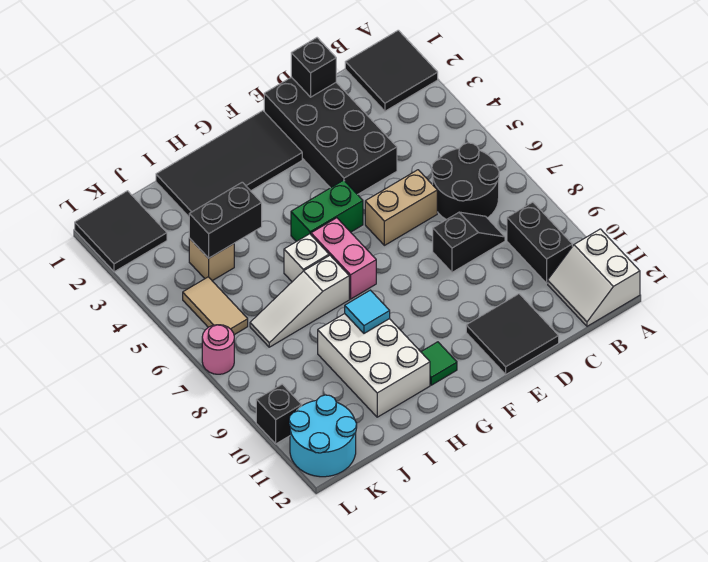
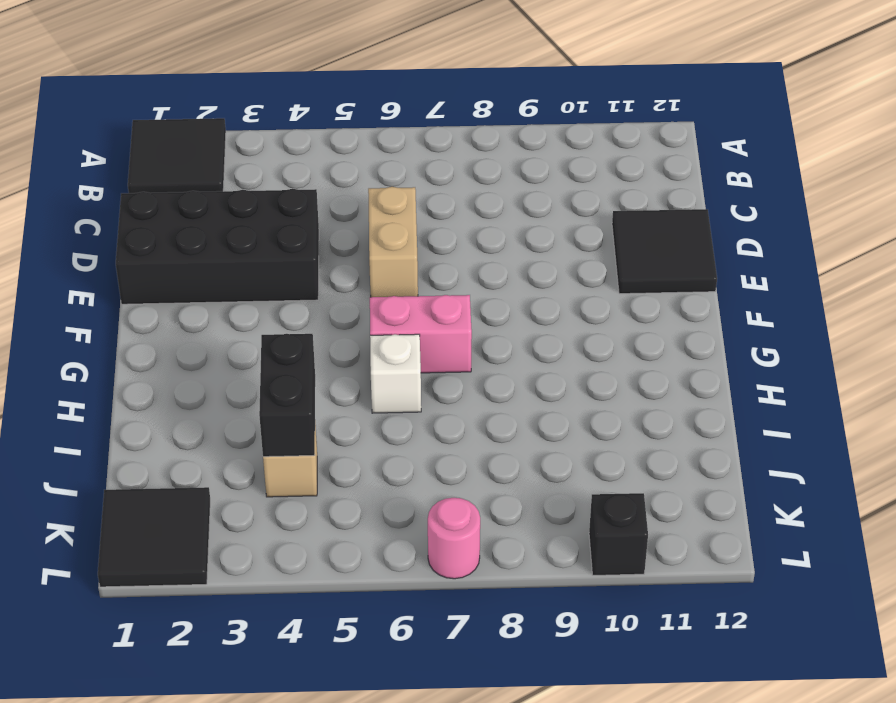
none -> white 2x2 slope [548,229,640,326]
none -> black 2x2 round brick [432,143,499,220]
none -> black 1x2 brick [507,202,572,283]

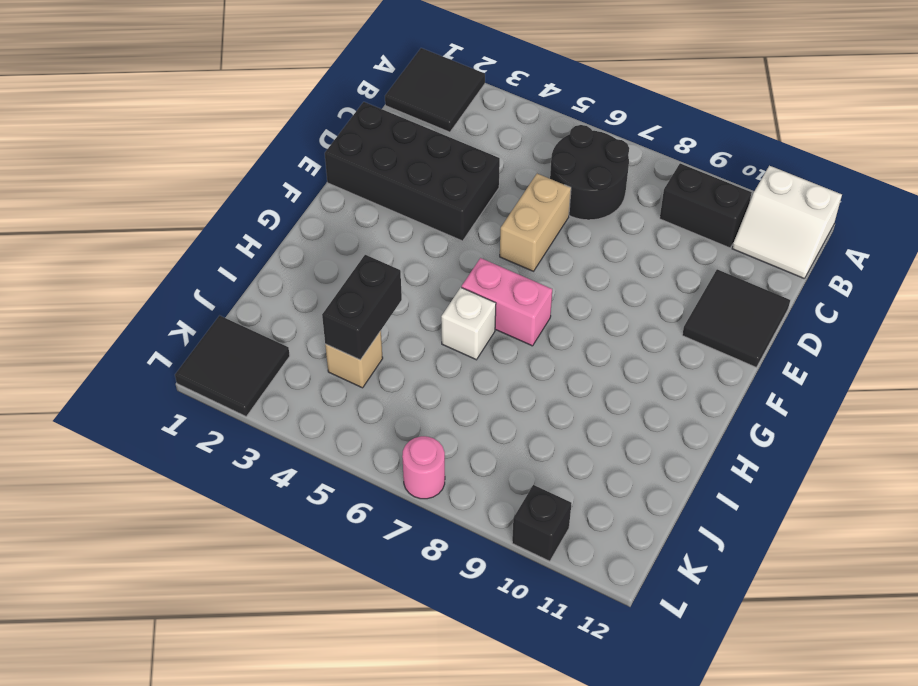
none -> black 1x2 slope [433,212,505,272]
none -> black 2x4 tile [156,111,302,217]
none -> green 1x2 brick [291,180,363,242]

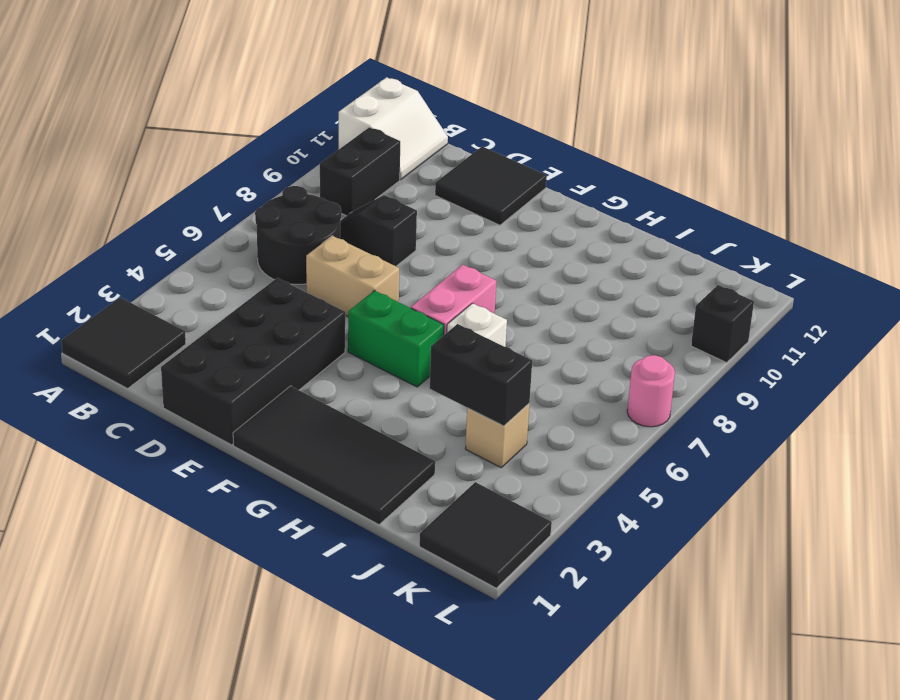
none -> green 1x1 tile [421,342,457,385]
none -> white 1x3 slope [250,256,349,347]
none -> white 2x3 brick [318,314,430,417]

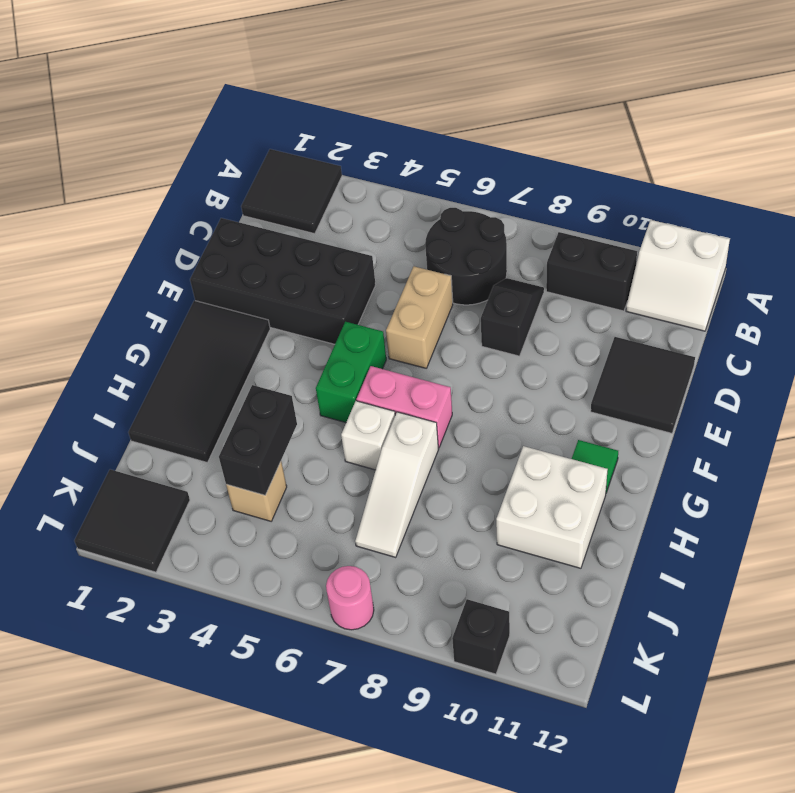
white 2x2 brick [496,446,608,568] -> white 2x3 brick [318,314,430,417]
none -> tan 1x2 tile [183,277,248,335]
none -> cyan 2x2 round brick [289,395,357,477]
none -> black 1x1 brick [291,38,336,97]

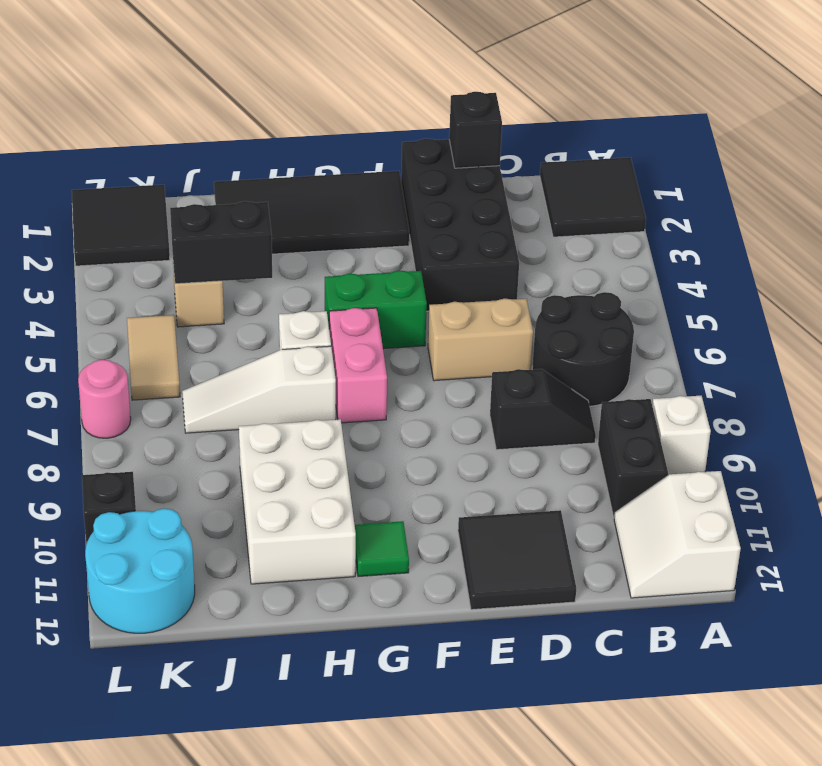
white 1x1 brick [652,396,711,475] -> none
none -> cyan 1x1 tile [345,290,390,333]

